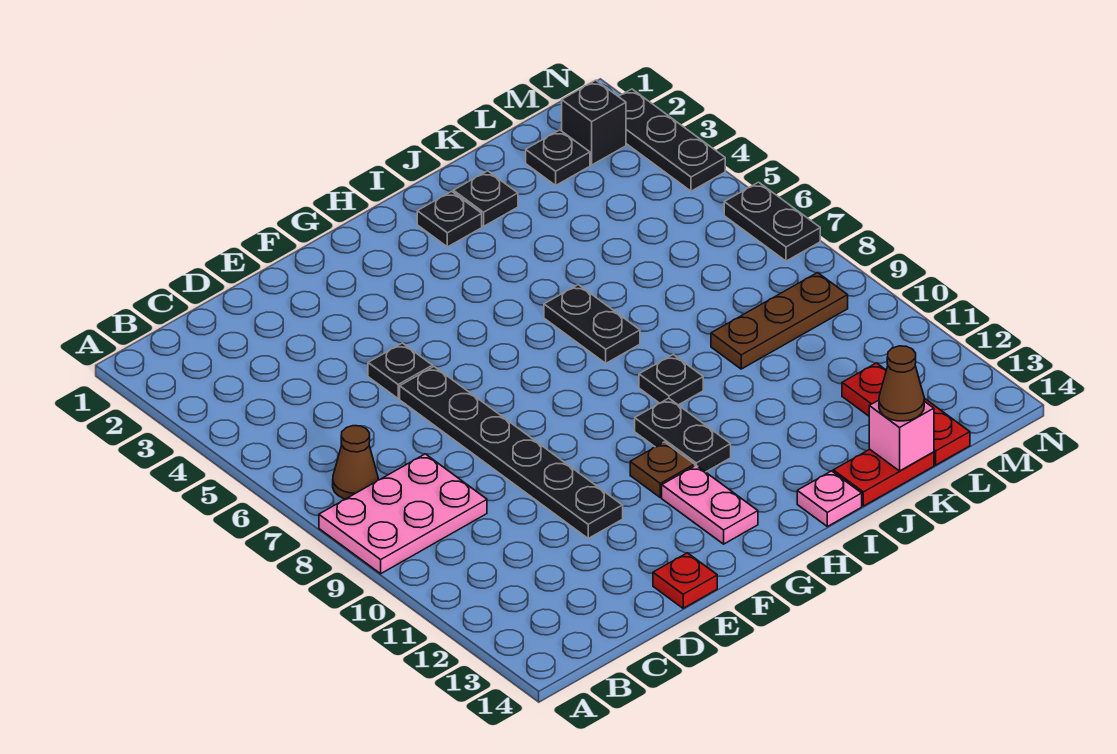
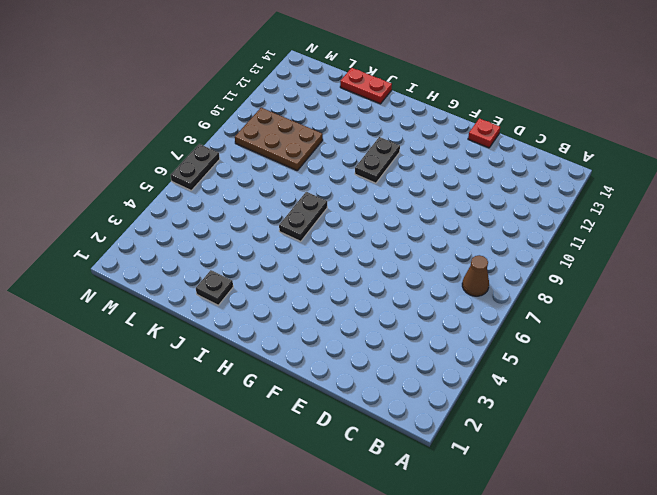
brown 2x3 plate [235,108,323,170] -> brown 1x3 plate [711,273,848,369]
none -> pink 2x3 plate [319,454,487,574]
none -> black 1x1 plate [368,343,433,399]
none -> black 1x6 plate [400,366,623,538]

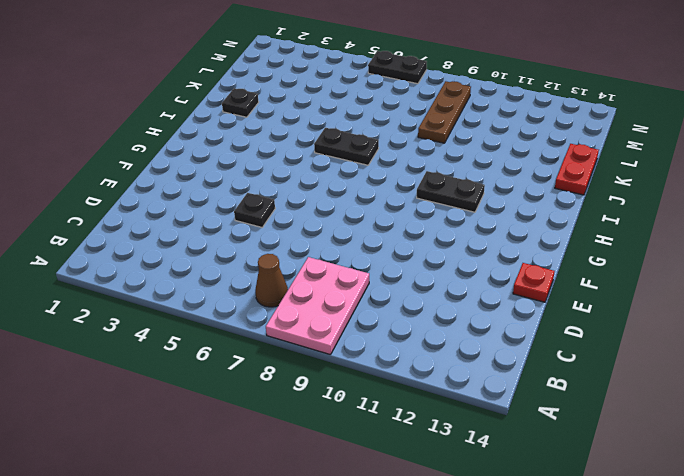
none -> black 1x6 plate [400,366,623,538]
none -> brown 1x1 plate [630,442,695,497]
none -> pink 1x2 plate [662,465,758,544]

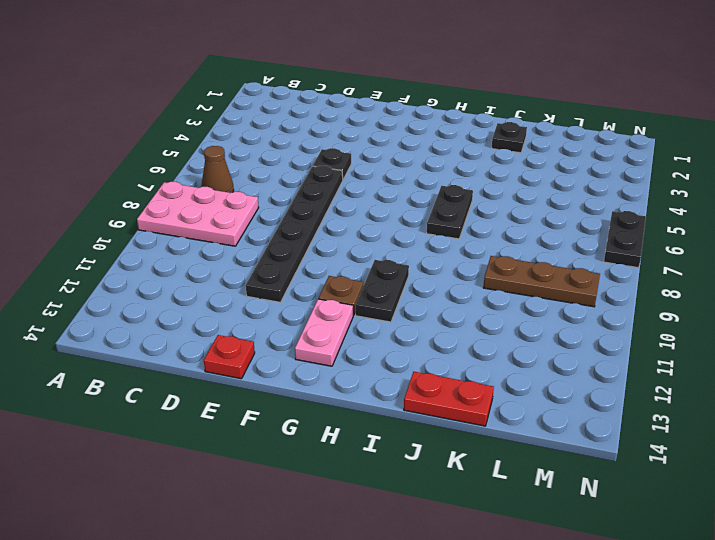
none -> black 1x1 plate [417,191,482,247]
none -> black 1x1 plate [639,355,703,405]
none -> pink 1x1 plate [797,471,862,527]

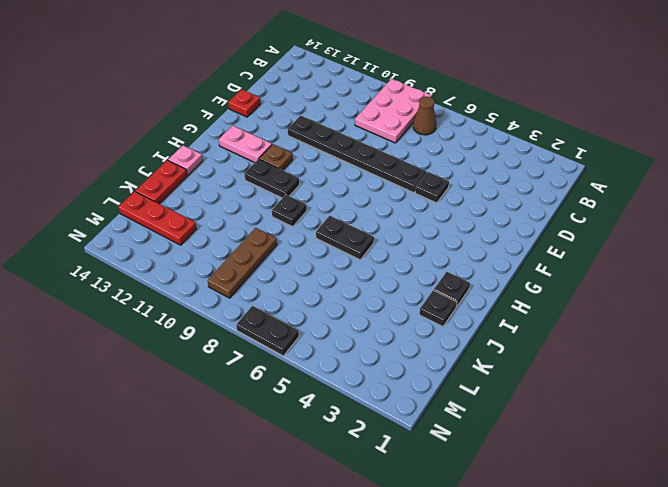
none -> black 1x1 plate [526,130,590,185]
none -> black 1x1 brick [562,80,626,165]
none -> black 1x3 plate [619,89,725,191]

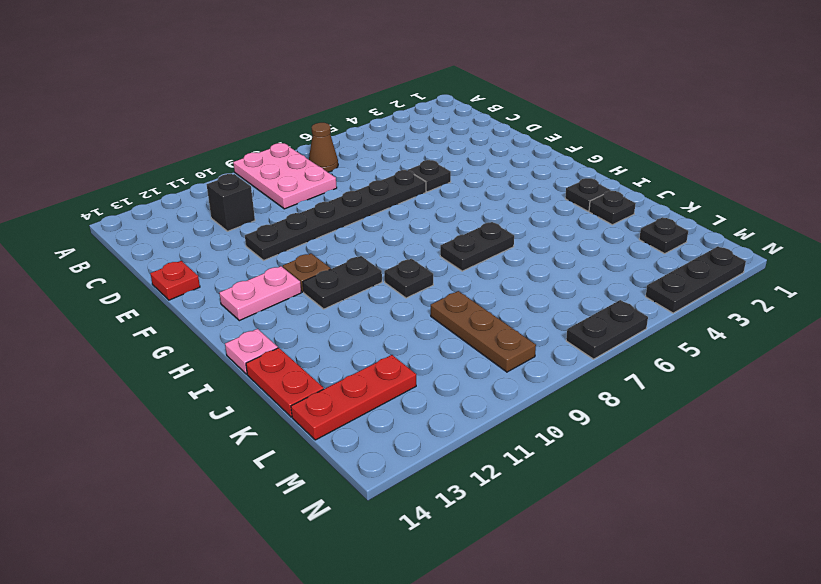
black 1x1 brick [207,174,255,231] -> black 1x1 brick moved to [562,80,626,165]
none -> pink 1x1 brick [869,400,934,471]
none -> brown 1x1 cone [879,346,924,421]

